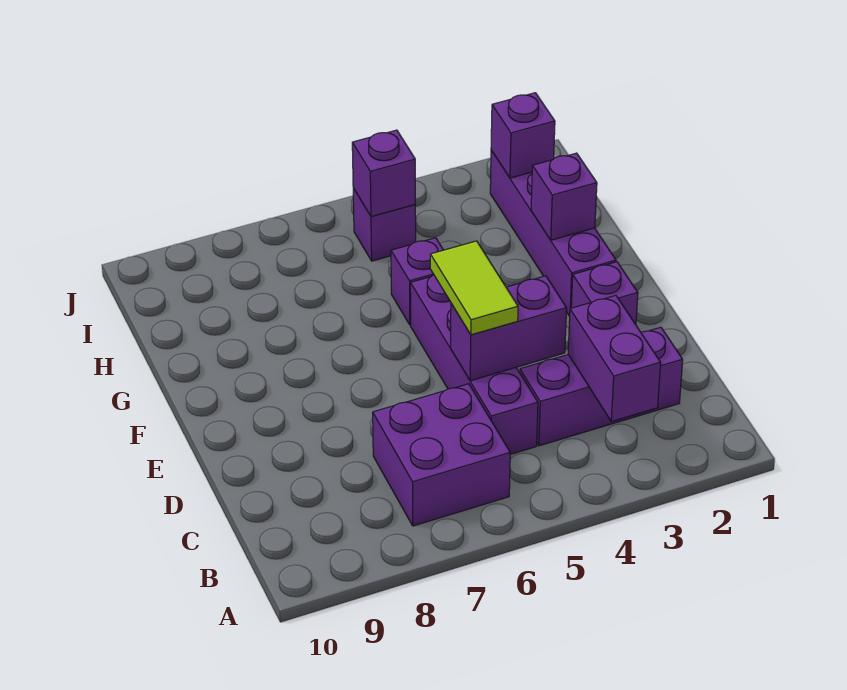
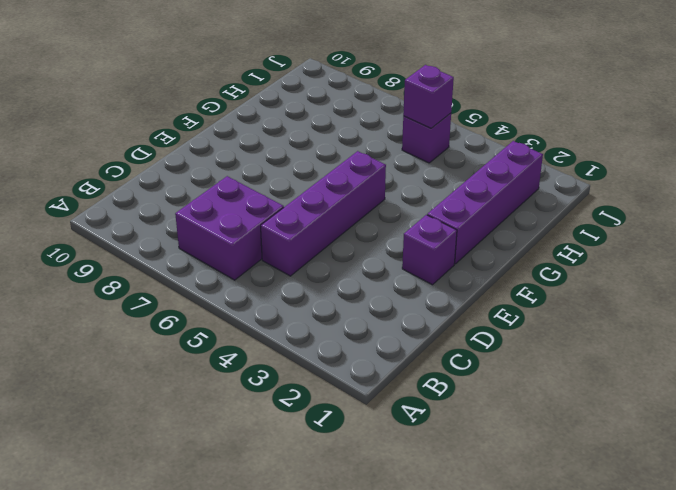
none -> purple 1x3 brick [520,327,683,446]
none -> purple 1x1 brick [391,238,443,325]
none -> purple 1x2 brick [568,295,661,422]

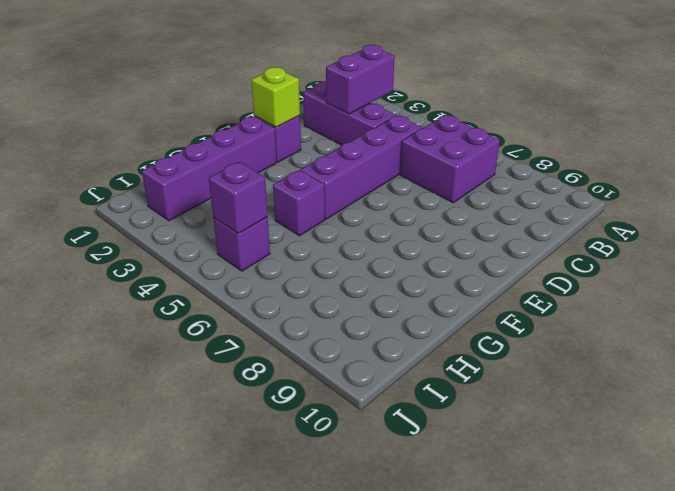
lime 1x1 brick [252,67,300,127] -> none
none -> purple 1x2 brick [451,276,567,381]
none -> purple 1x1 brick [531,153,597,240]
none -> purple 1x1 brick [491,93,555,178]

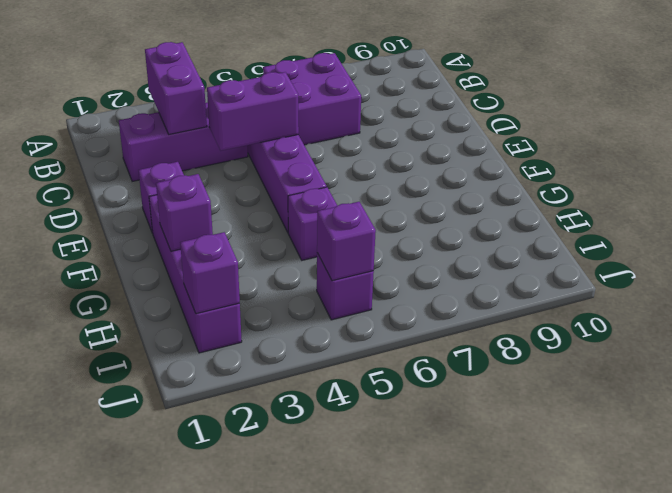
none -> lime 1x2 tile [430,241,518,335]

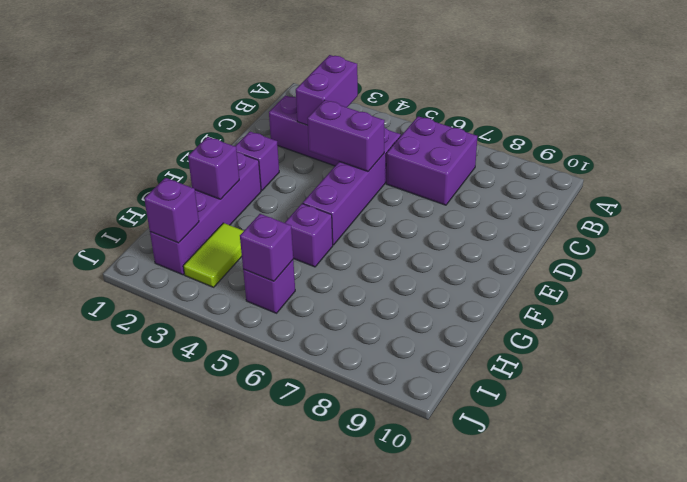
lime 1x2 tile [183,223,243,287] -> lime 1x2 tile moved to [430,241,518,335]

